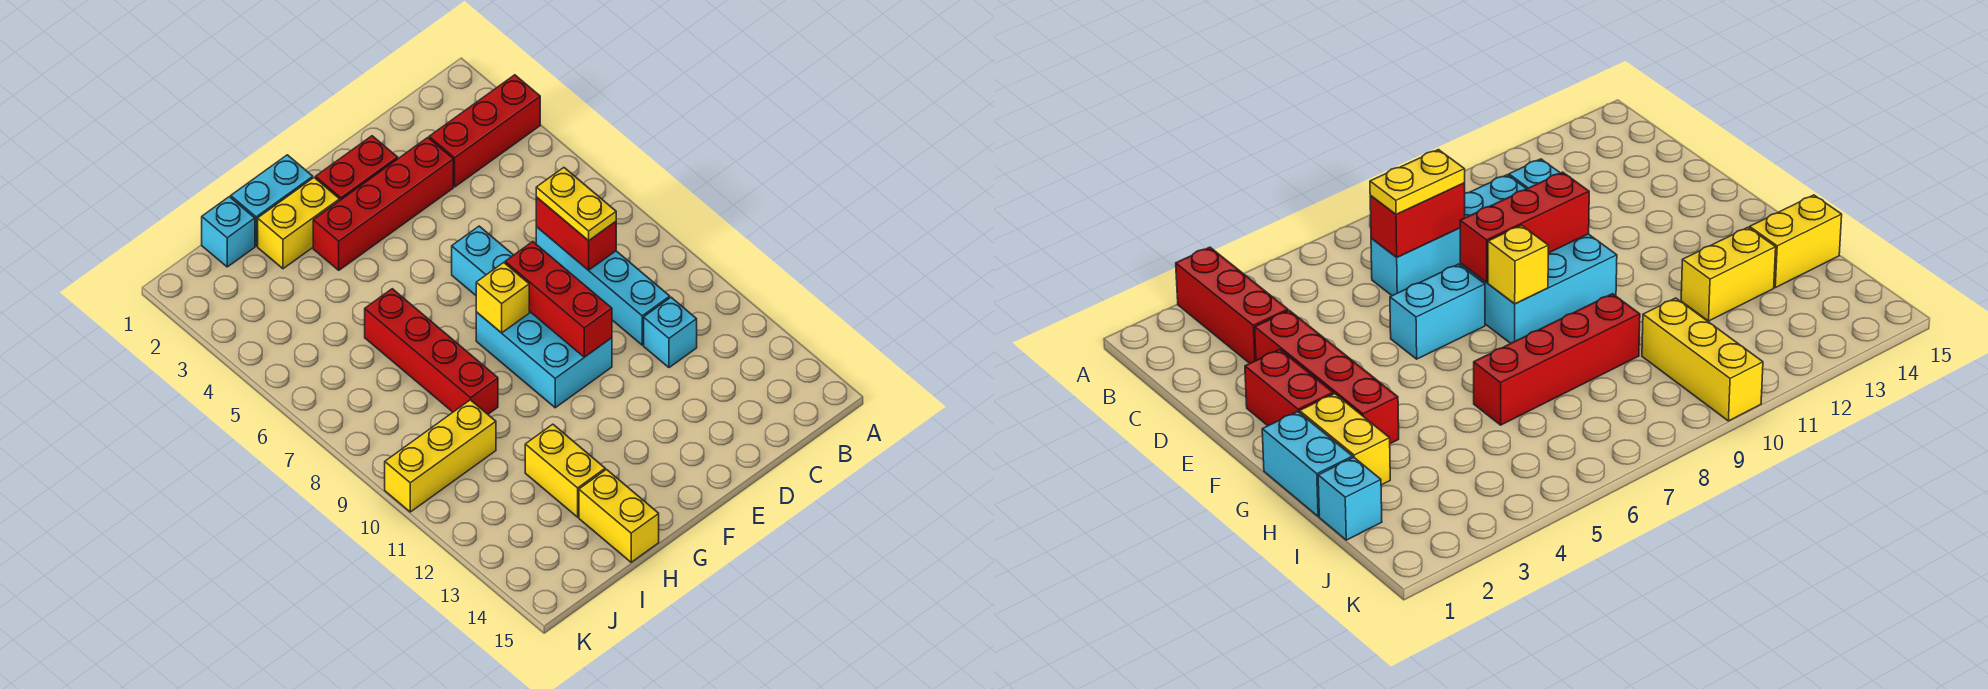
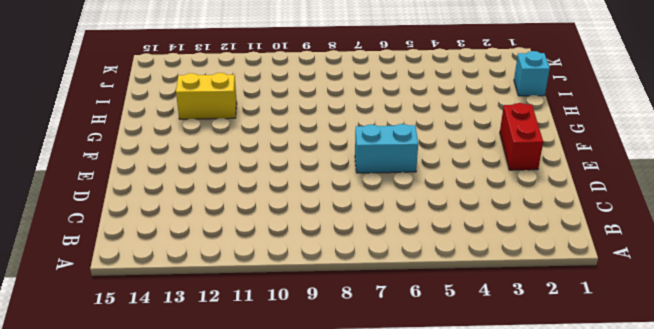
none -> red 1x3 brick [429,75,540,187]
none -> cyan 1x4 brick [536,227,670,345]
none -> cyan 1x1 brick [644,297,697,368]

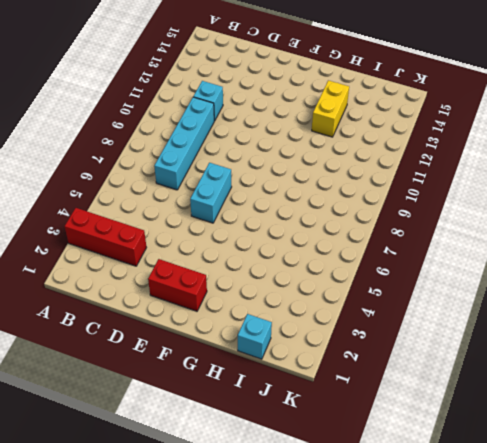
none -> red 1x4 brick [313,138,453,270]
none -> cyan 2x3 brick [476,311,612,408]
none -> cyan 1x2 brick [231,155,313,246]

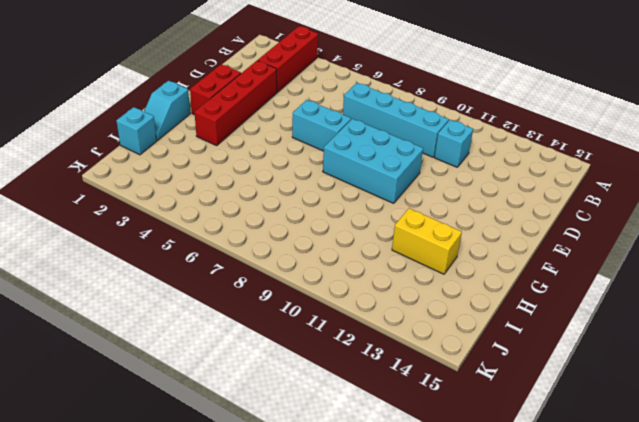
cyan 1x2 slope [144,81,190,140] -> cyan 1x2 brick [231,155,313,246]
none -> yellow 1x2 brick [258,178,340,269]
none -> red 1x4 brick [365,289,498,414]
none -> yellow 1x2 brick [579,470,659,562]

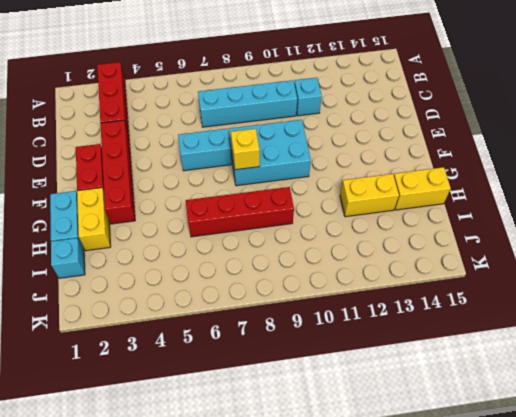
none -> yellow 1x3 brick [385,400,496,512]
none -> red 1x2 brick [536,197,616,270]
none -> red 1x3 brick [505,242,612,357]

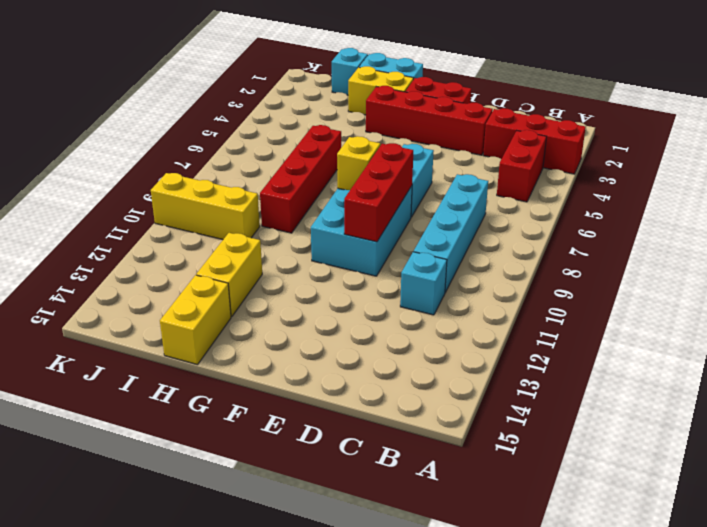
red 1x2 brick [497,130,546,202] -> red 1x2 brick moved to [536,197,616,270]
none -> yellow 1x2 plate [536,168,616,241]

